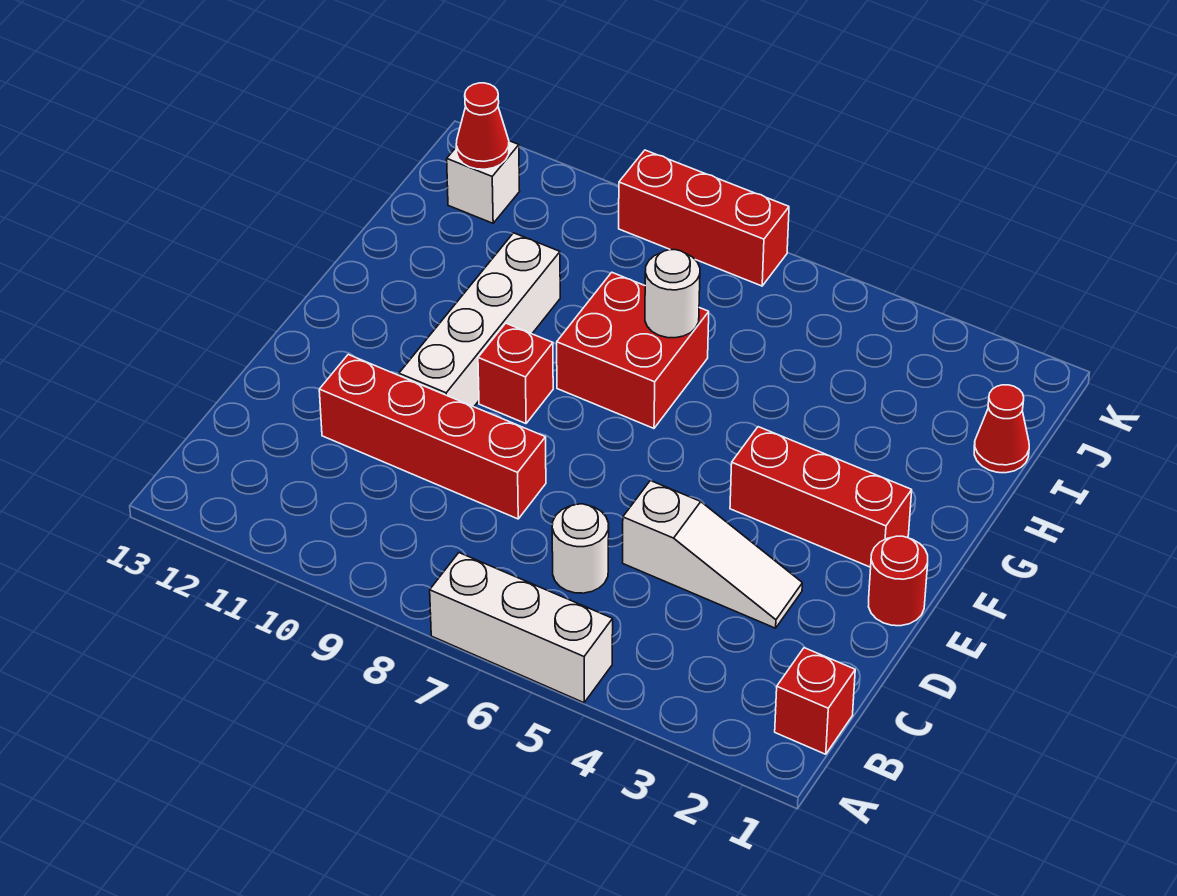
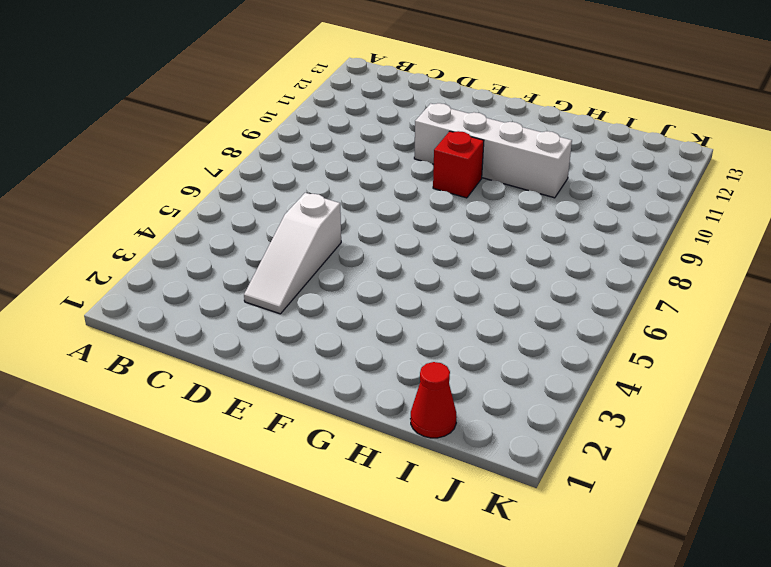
none -> white 1x3 brick [430,553,613,703]
none -> red 1x1 brick [775,648,855,754]
none -> white 1x1 round brick [552,504,609,593]

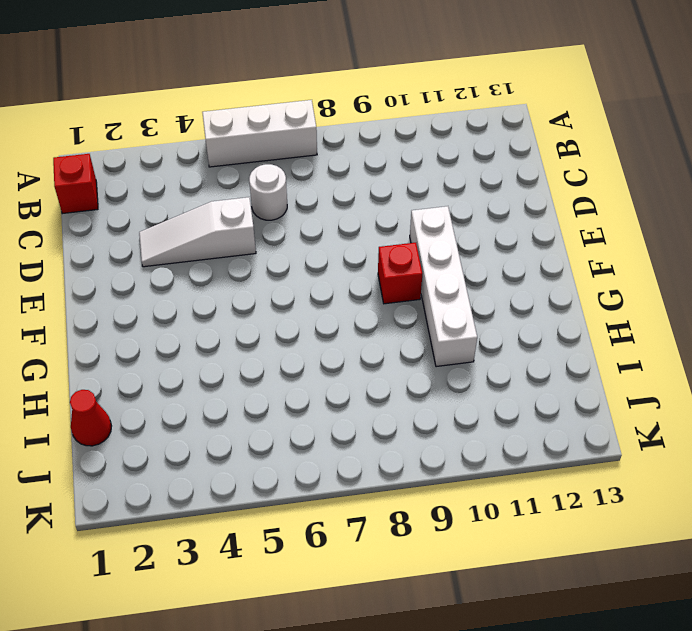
none -> red 1x4 brick [319,355,546,519]
none -> red 1x1 round brick [869,536,928,626]
none -> red 1x3 brick [730,427,912,567]

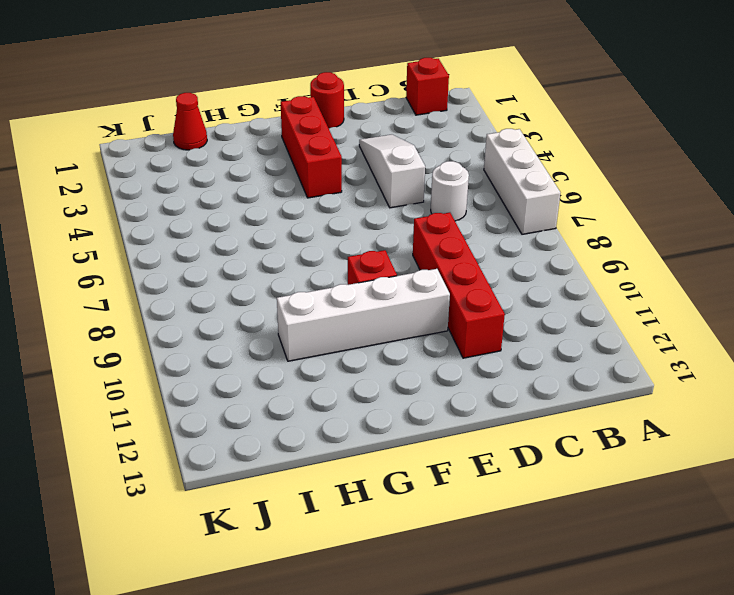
none -> red 2x2 brick [557,272,709,428]
none -> white 1x1 brick [447,141,520,223]
none -> red 1x3 brick [619,150,789,286]

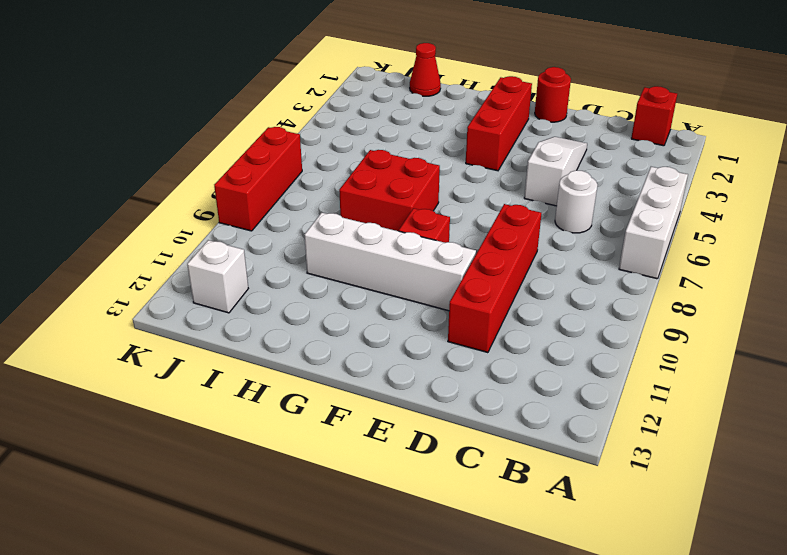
none -> white 1x1 round brick [645,250,700,338]
none -> red 1x1 cone [456,83,509,169]

